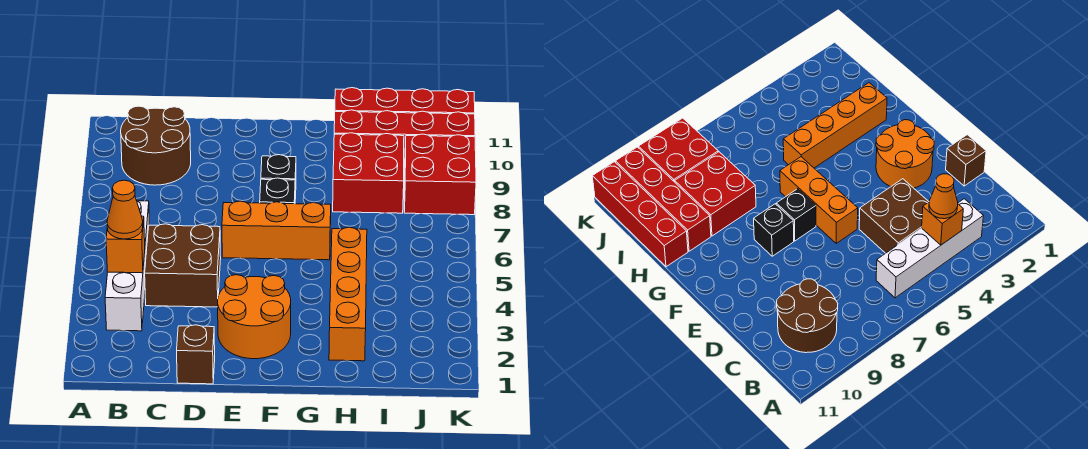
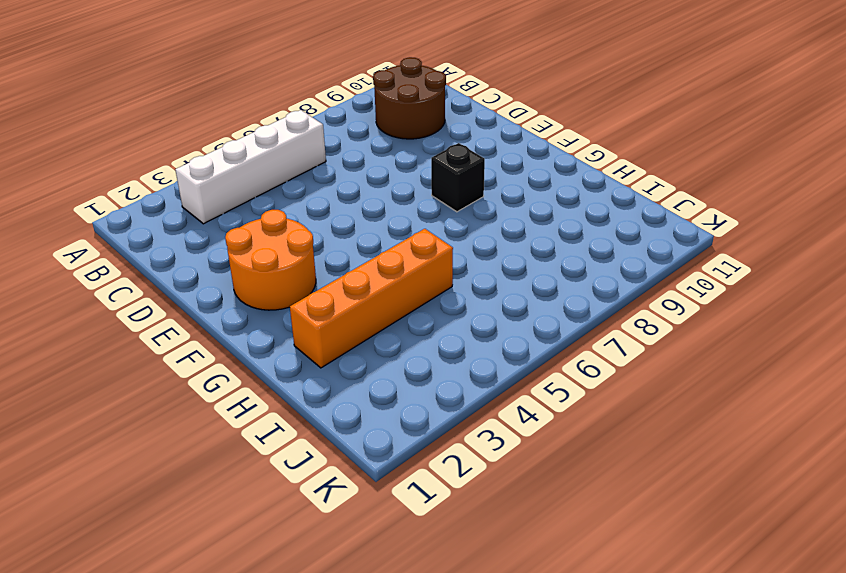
none -> brown 2x2 brick [145,224,221,307]
none -> brown 1x1 brick [177,325,215,384]
none -> orange 1x3 brick [222,201,331,260]

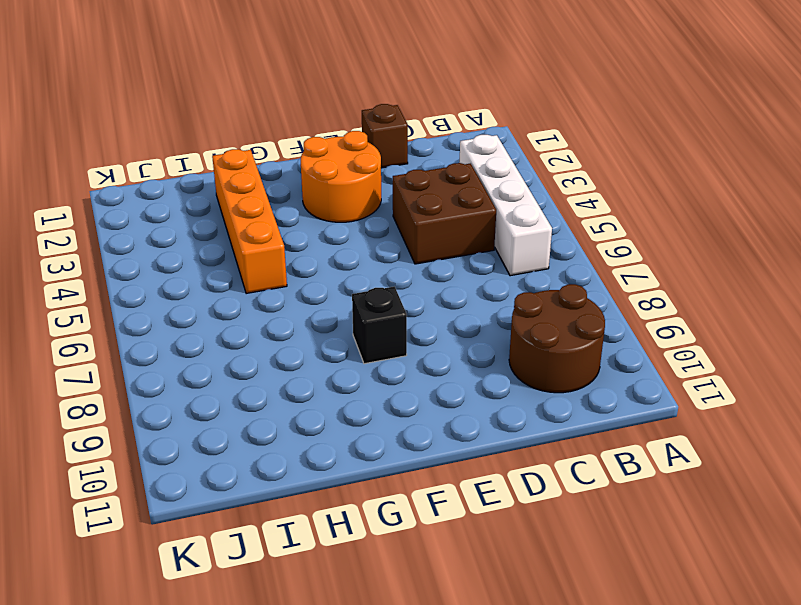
none -> orange 1x3 brick [222,201,331,260]
none -> black 1x1 brick [260,178,295,204]
none -> red 2x2 brick [333,133,404,213]

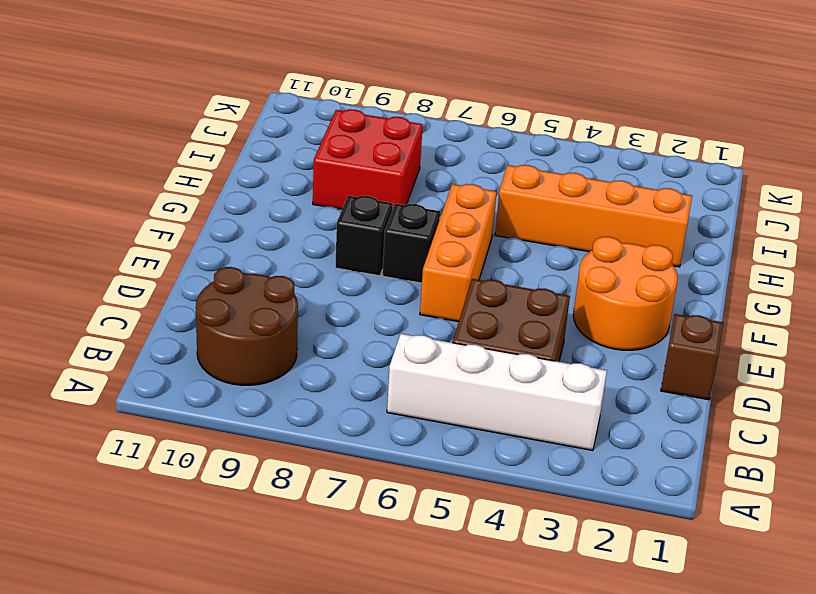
none -> red 1x4 brick [334,110,475,167]
none -> red 1x4 brick [335,88,475,114]
none -> red 2x2 brick [404,134,476,215]

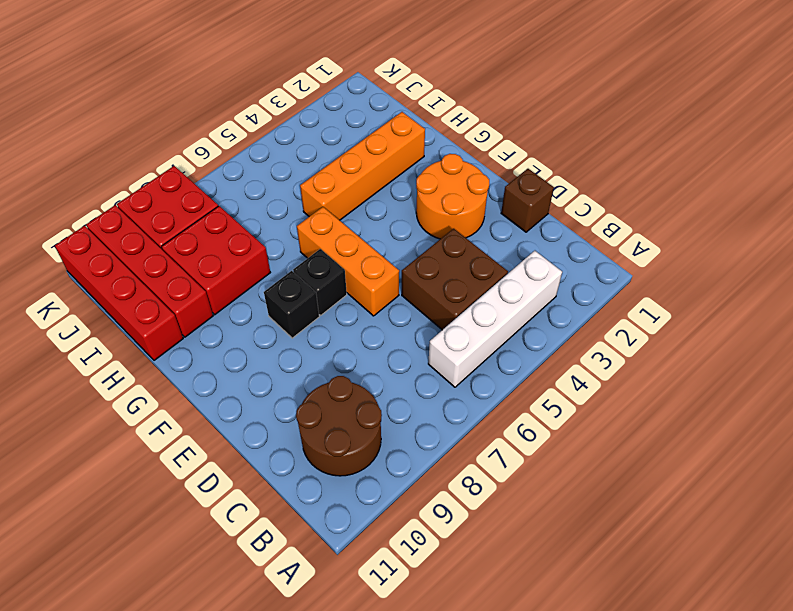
none -> orange 1x1 brick [106,216,145,273]
none -> orange 1x1 cone [107,180,143,239]

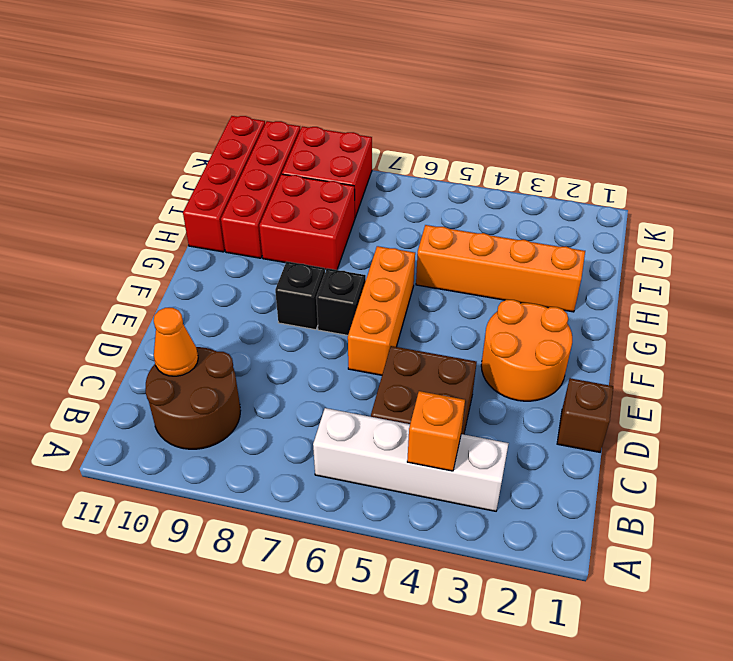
orange 1x1 cone [154,308,198,376] -> orange 1x1 cone moved to [107,180,143,239]

